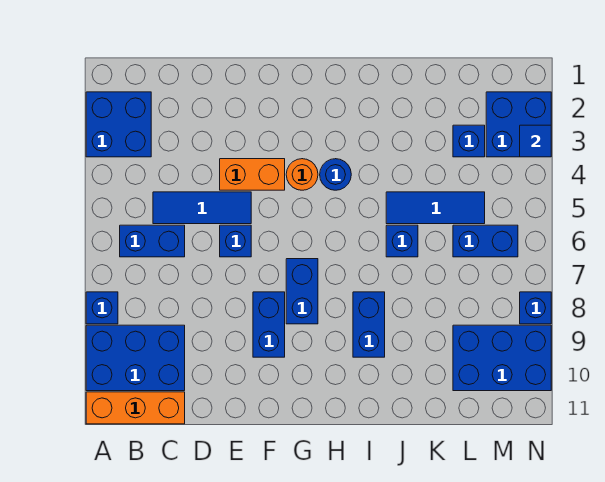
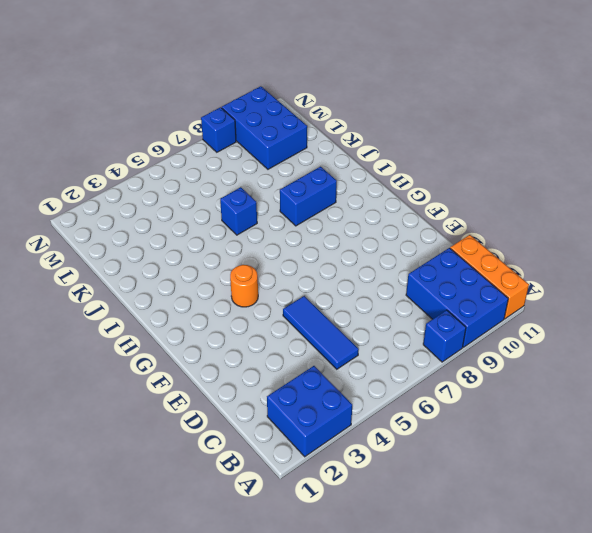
none -> blue 1x2 brick [120,225,185,257]
none -> orange 1x2 brick [220,159,285,190]
none -> blue 1x1 brick [220,225,251,257]

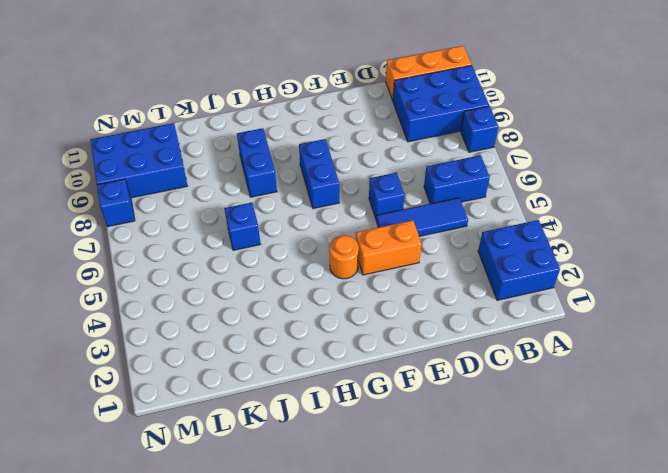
none -> blue 1x2 brick [253,292,285,357]
none -> blue 1x1 round brick [320,159,351,190]
none -> blue 1x3 tile [386,192,485,224]

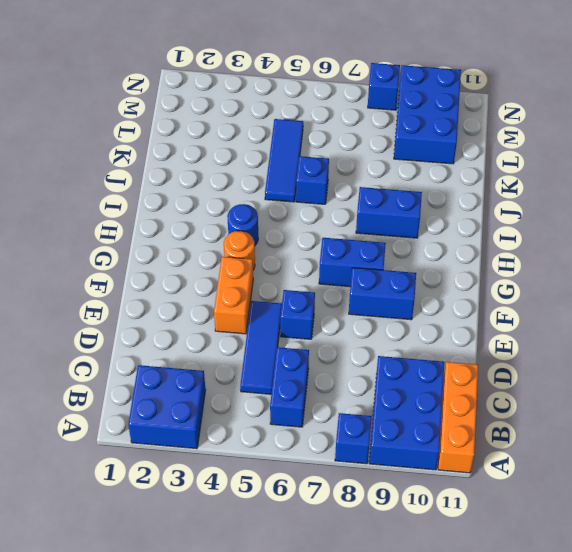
none -> blue 1x1 brick [453,125,485,157]
none -> blue 1x2 brick [453,225,518,257]
none -> blue 2x2 brick [486,92,551,157]

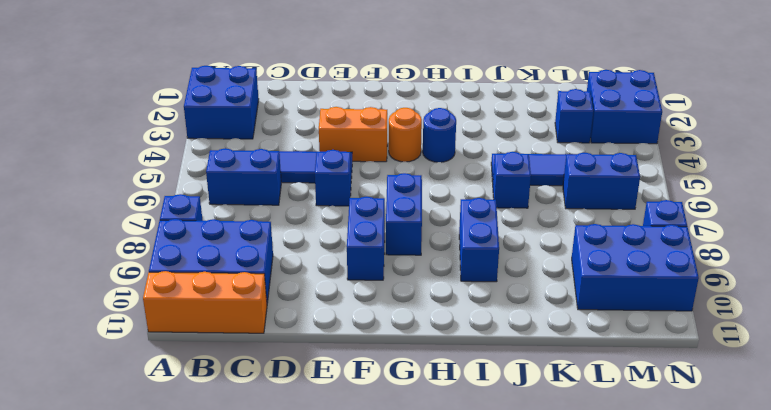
none -> blue 1x1 tile [520,125,551,157]

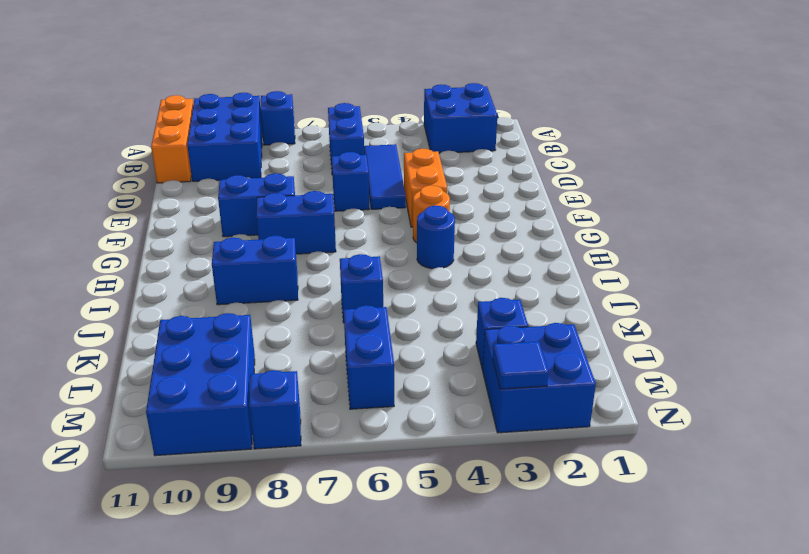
none -> blue 1x3 tile [386,192,485,224]

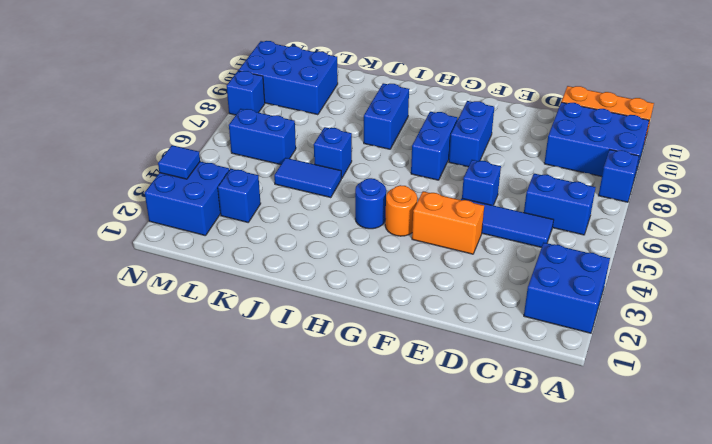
blue 1x2 tile [274,158,342,198] -> blue 1x3 tile [386,192,485,224]

